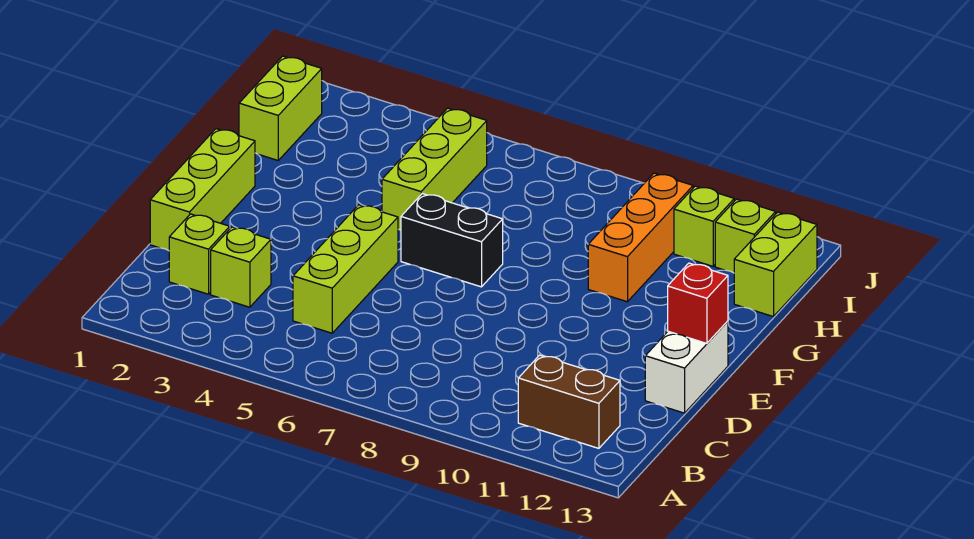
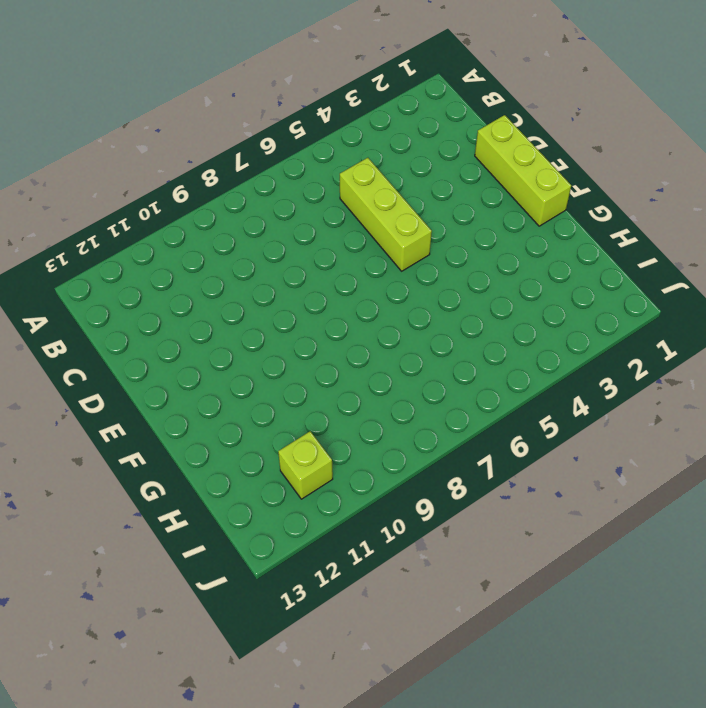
none -> brown 1x2 brick [518,355,620,448]
none -> lime 1x1 brick [169,214,230,294]
none -> lime 1x1 brick [211,227,271,307]

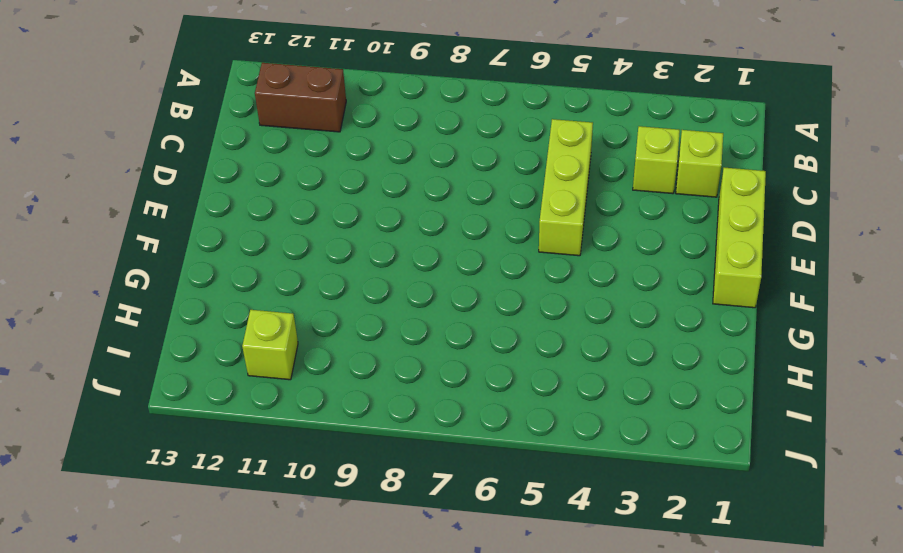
none -> white 1x2 brick [645,321,728,413]
none -> black 1x2 brick [401,194,503,287]
none -> lime 1x3 brick [382,108,487,230]

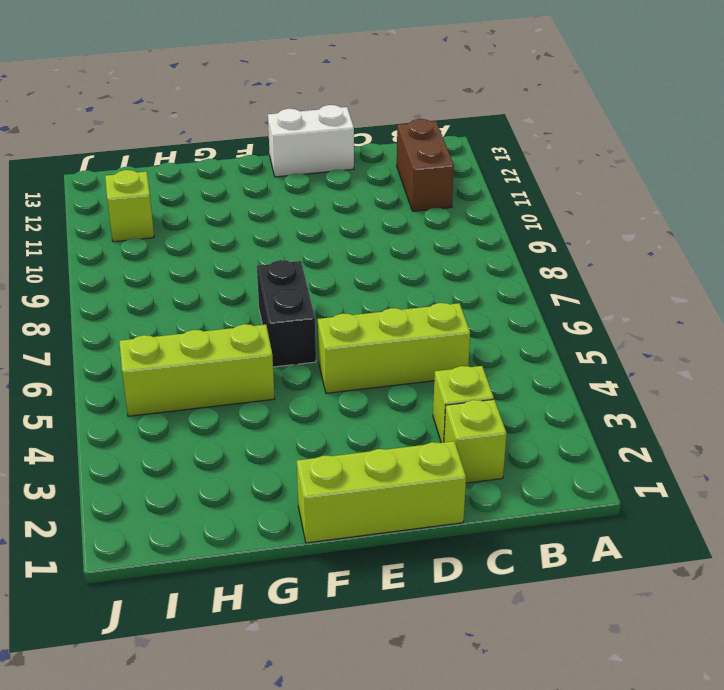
none -> orange 1x3 brick [588,173,693,302]
none -> lime 1x2 brick [239,56,322,160]
none -> lime 1x2 brick [734,212,817,317]

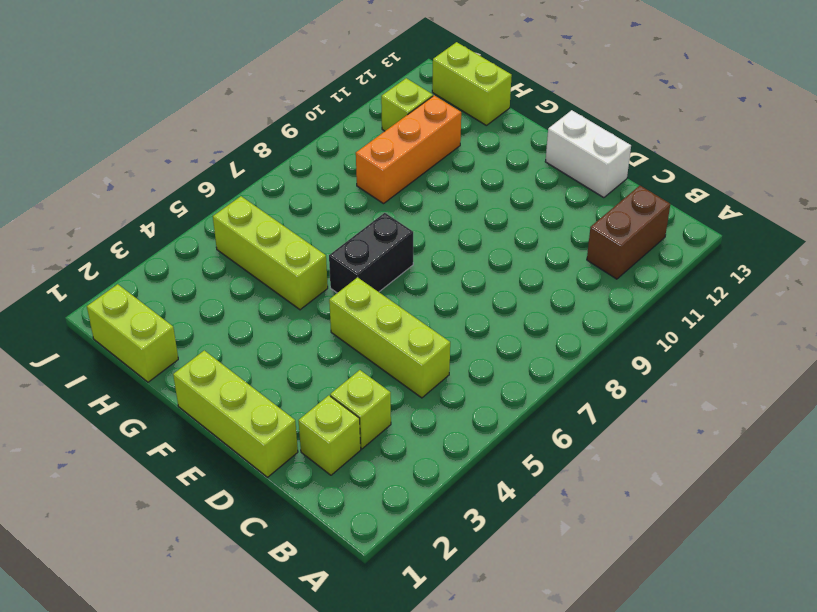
orange 1x3 brick [356,95,461,204] -> orange 1x3 brick turned to [588,173,693,302]
none -> lime 1x1 brick [715,199,776,273]
none -> red 1x1 brick [668,263,728,343]

